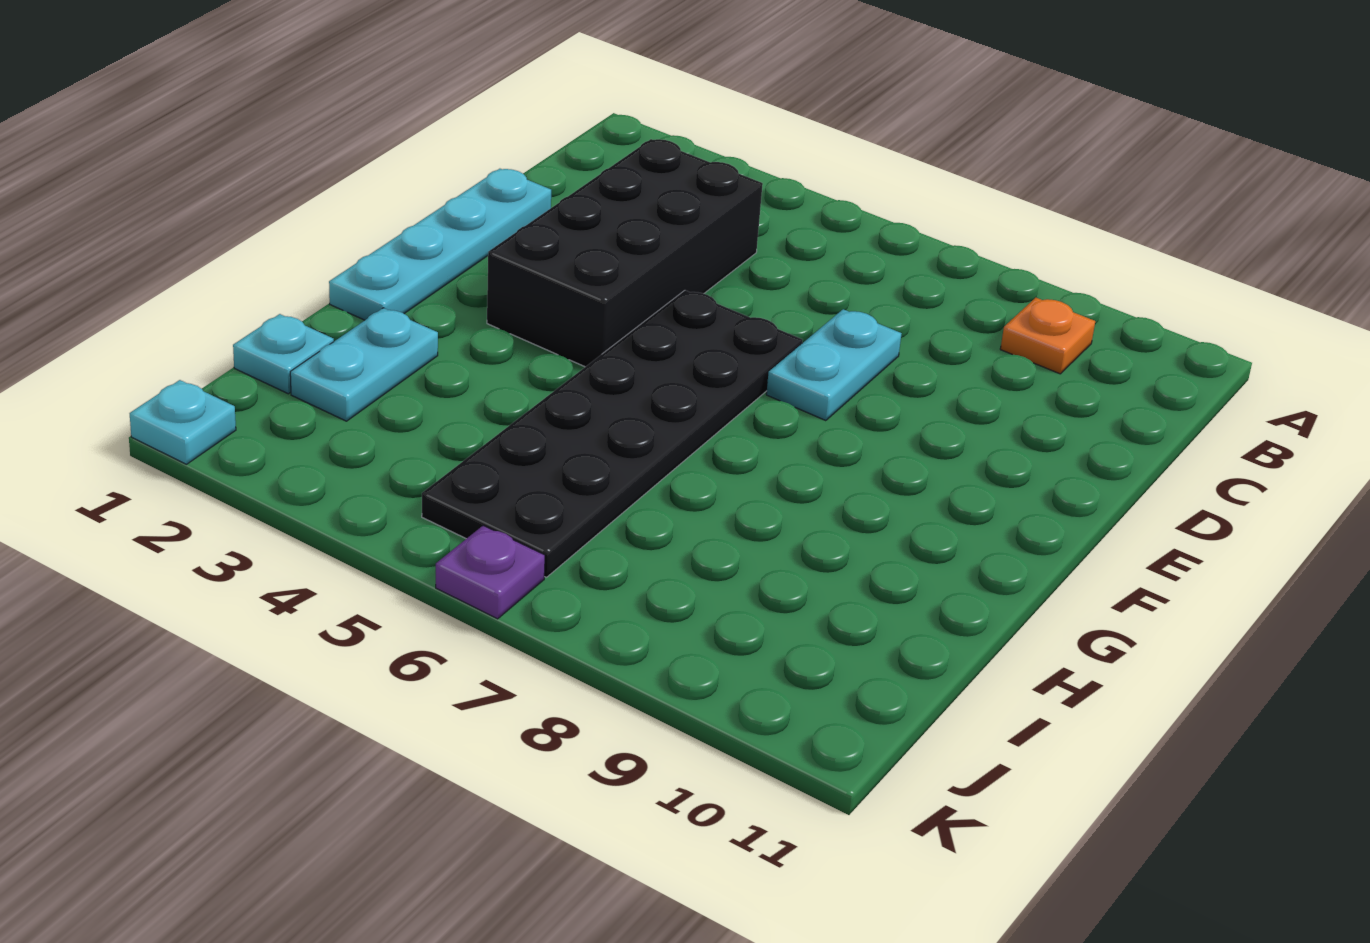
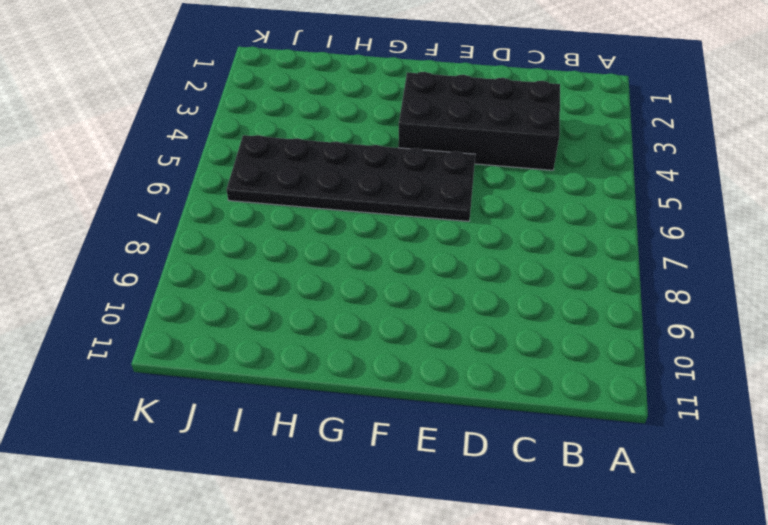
none -> orange 1x1 plate [1000,298,1095,374]
none -> cyan 1x4 plate [329,169,551,320]

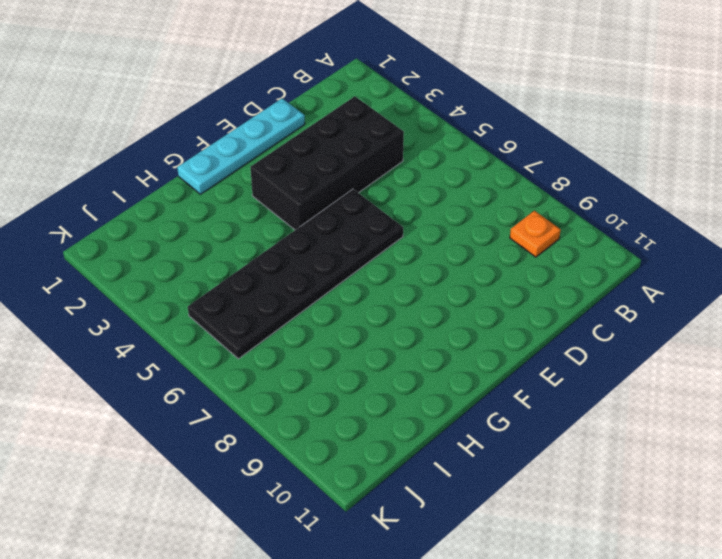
none -> cyan 1x2 plate [766,309,902,421]
none -> cyan 1x2 plate [290,308,438,421]

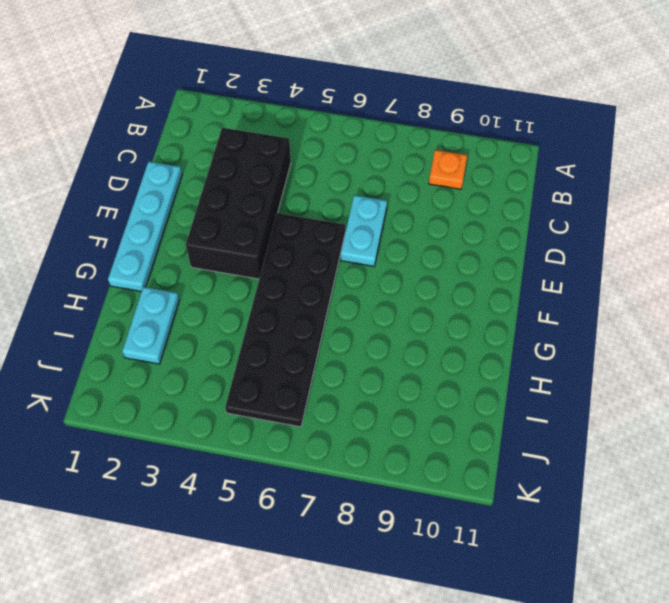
none -> cyan 1x1 plate [233,314,334,394]
none -> cyan 1x1 plate [130,380,236,464]

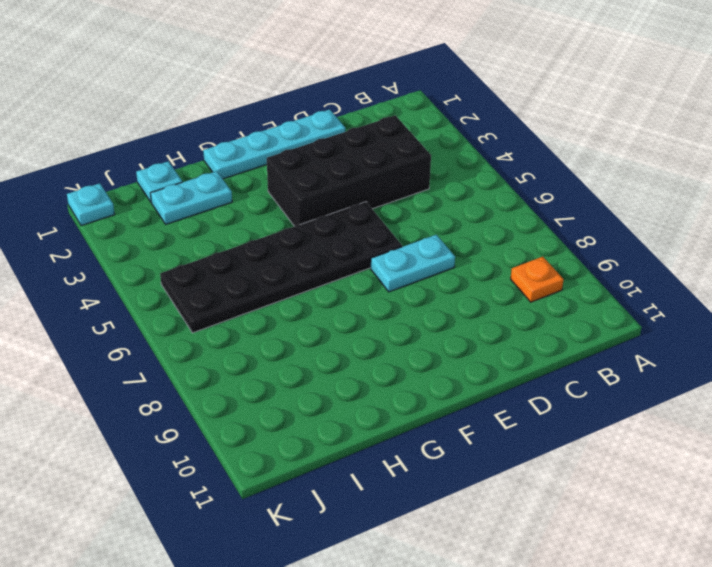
none -> purple 1x1 plate [436,526,545,619]

